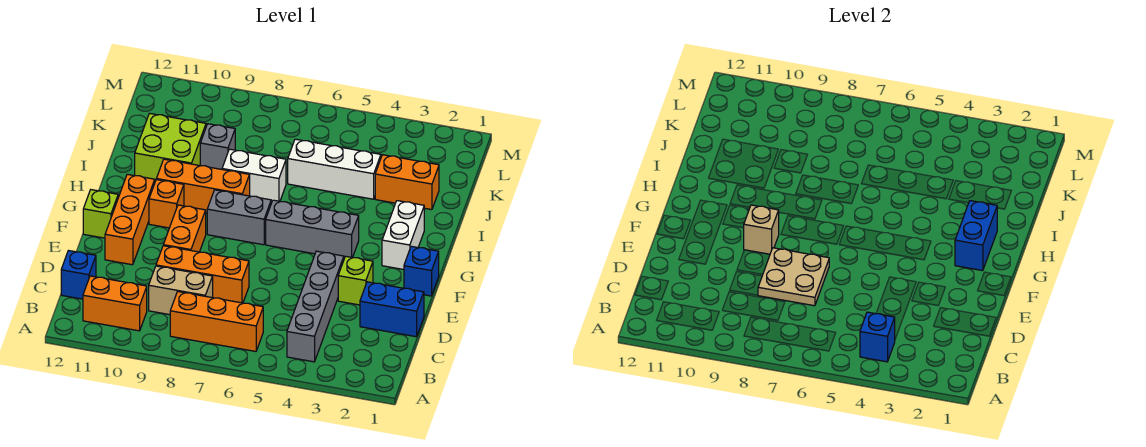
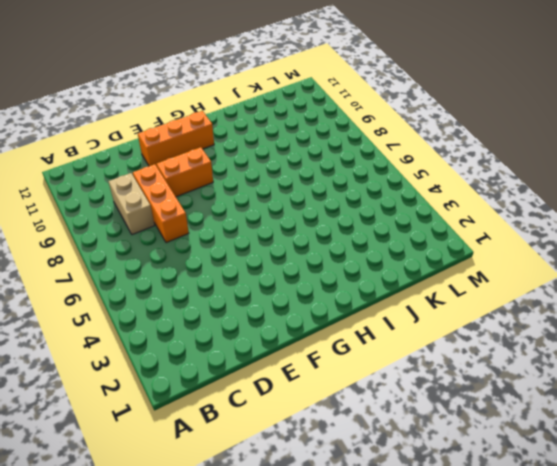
none -> grey 1x4 brick [287,251,344,362]
none -> orange 1x3 brick [170,292,263,351]
none -> orange 1x2 brick [83,276,147,331]

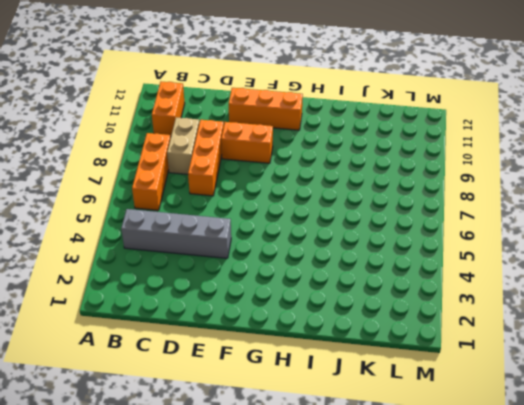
none -> blue 1x1 brick [61,251,96,299]
none -> blue 1x2 brick [360,282,424,337]
none -> lime 1x1 brick [338,256,373,305]

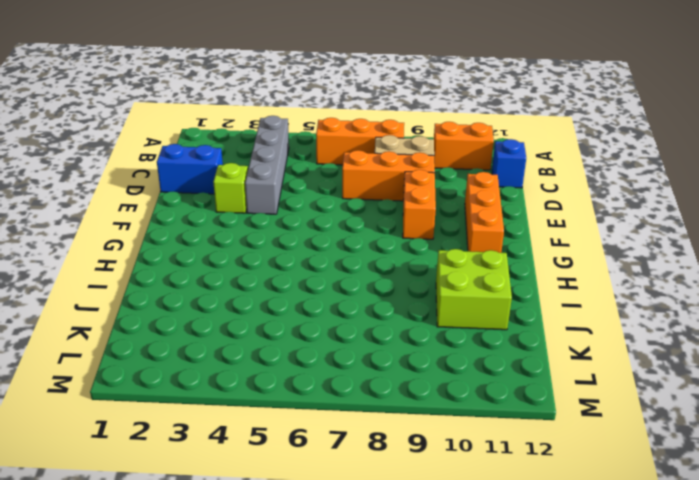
none -> blue 1x1 brick [404,246,439,296]
none -> lime 1x1 brick [83,190,118,238]
none -> white 1x2 brick [382,201,424,270]

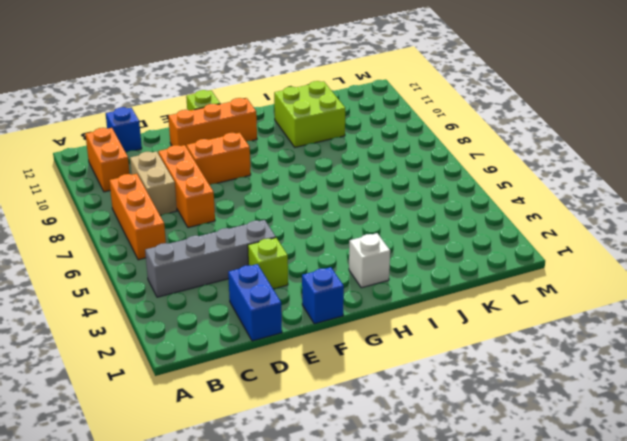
white 1x1 brick [349,233,390,288] -> white 1x2 brick [382,201,424,270]
none -> grey 1x3 brick [266,200,359,258]
none -> grey 1x2 brick [207,190,271,245]
none -> orange 1x1 brick [149,180,184,228]

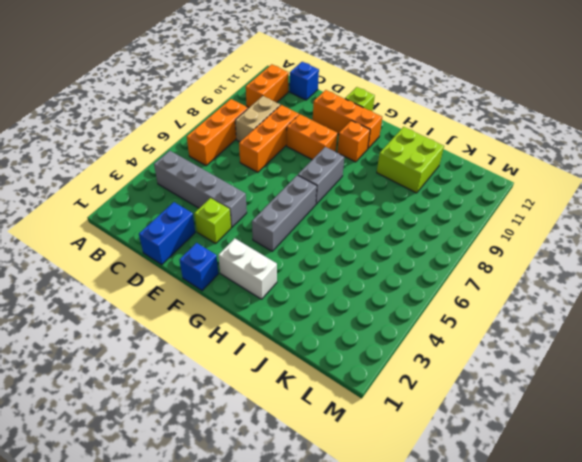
none -> orange 1x3 brick [156,159,250,213]
none -> white 1x2 brick [222,149,286,203]
none -> orange 1x2 brick [375,155,439,210]

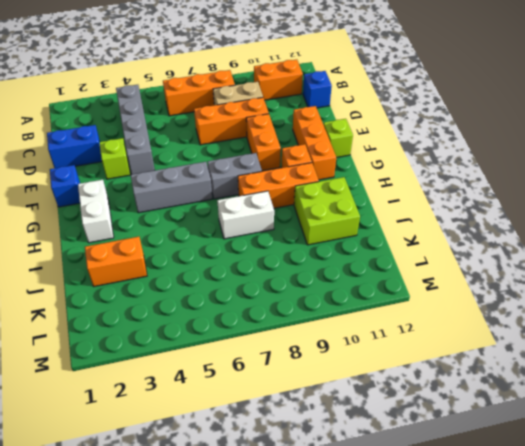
none -> white 1x3 brick [288,139,381,199]
none -> grey 1x1 brick [200,124,235,169]
none -> blue 1x1 brick [860,312,895,362]

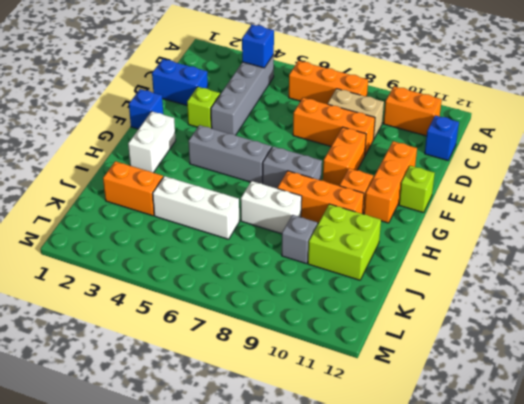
none -> tan 2x2 plate [758,248,829,306]
none -> tan 1x1 brick [744,205,779,254]
none -> blue 1x2 brick [955,201,997,271]

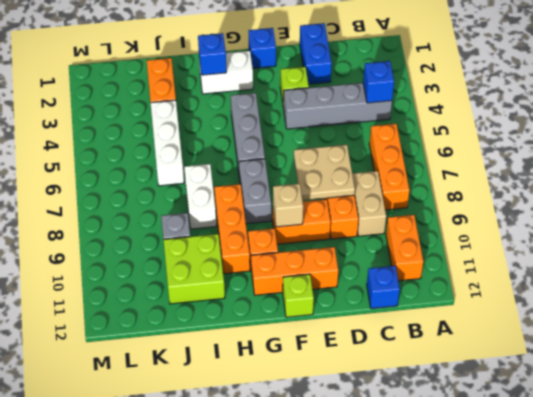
blue 1x1 brick [198,33,226,75] -> blue 1x2 brick [955,201,997,271]

